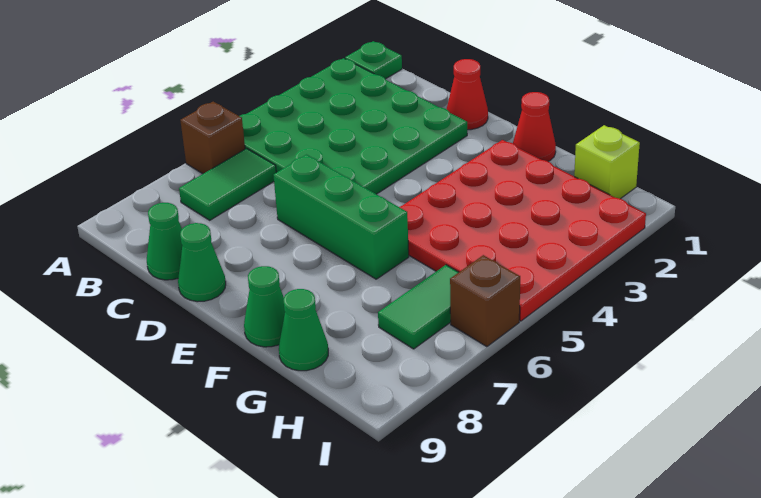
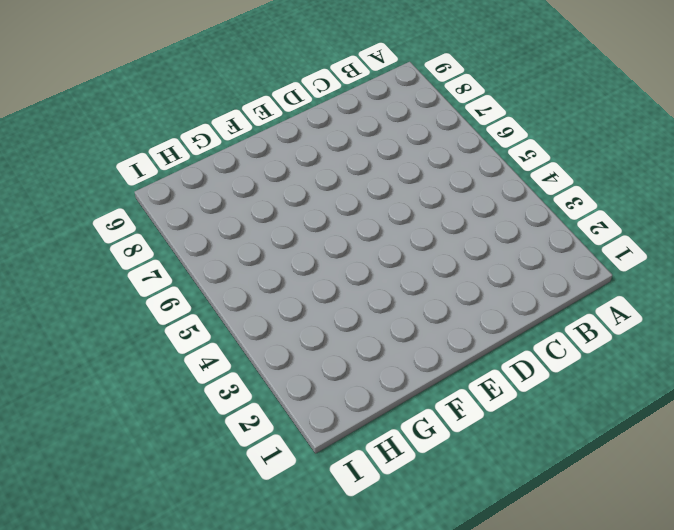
none -> green 1x1 plate [345,41,402,79]
none -> green 4x4 plate [240,58,467,194]
none -> brown 1x1 brick [180,102,245,174]

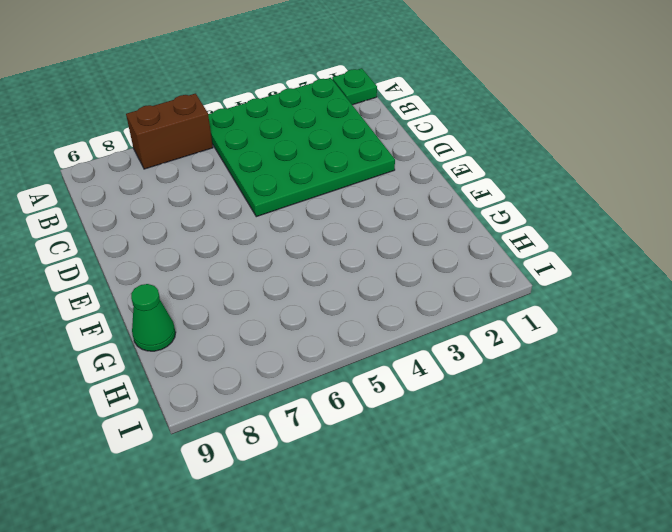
brown 1x2 brick [126,94,213,169] -> brown 1x1 brick [180,102,245,174]
none -> green 1x2 tile [179,148,276,220]
none -> green 1x1 cone [147,203,182,280]
none -> red 1x1 cone [447,59,488,130]

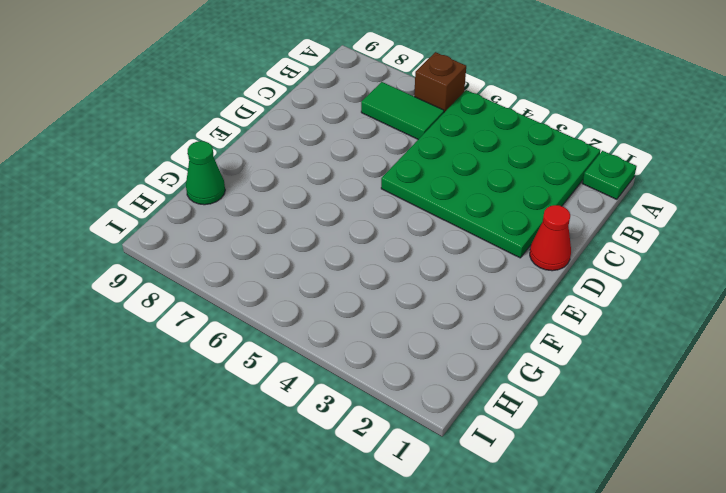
none -> green 1x1 cone [147,203,182,280]
none -> green 1x3 brick [273,155,409,279]
none -> green 1x1 cone [178,223,226,302]

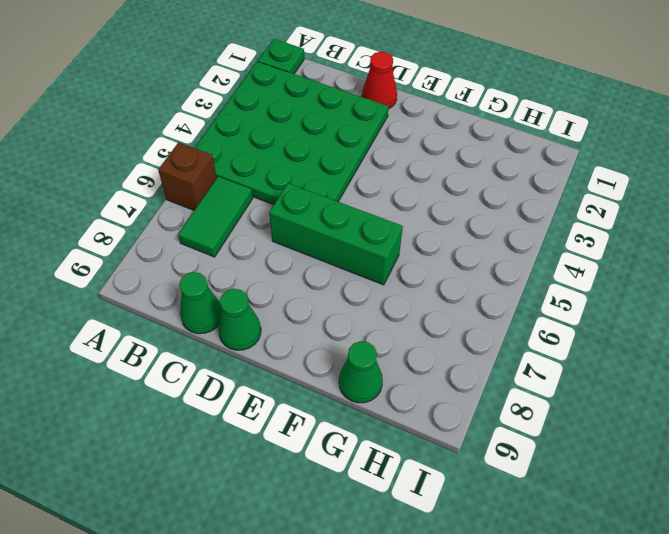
none -> red 1x1 cone [513,92,556,162]
none -> red 4x4 plate [400,140,646,321]
none -> green 1x1 cone [244,266,285,347]

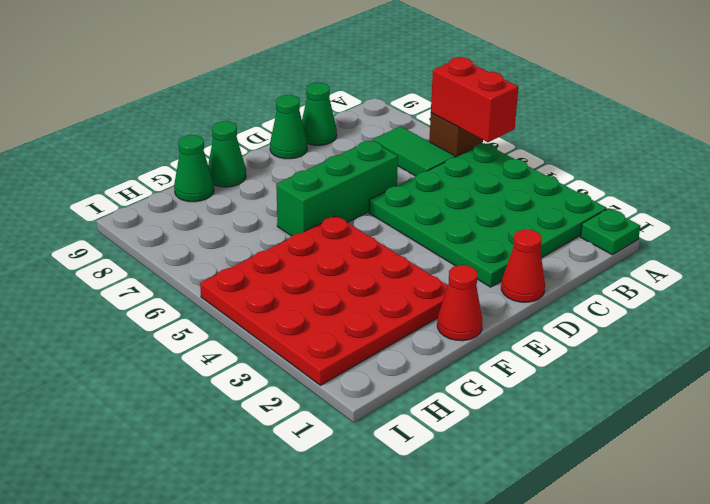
red 1x2 brick [431,57,518,142] -> none
none -> lime 1x1 brick [574,125,640,199]
none -> green 1x2 tile [378,265,459,349]
none -> brown 1x1 brick [450,255,520,347]

